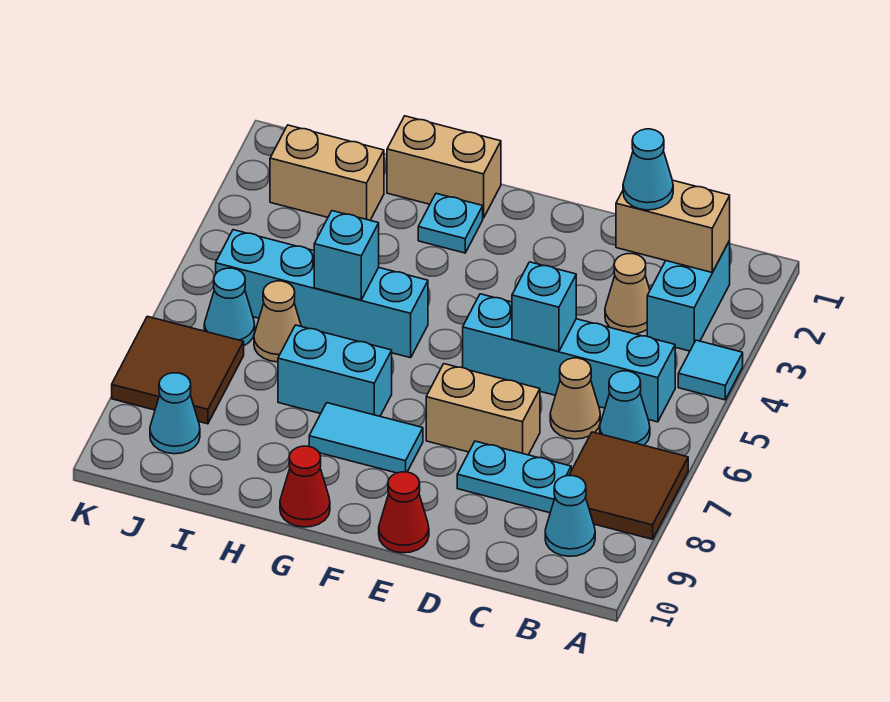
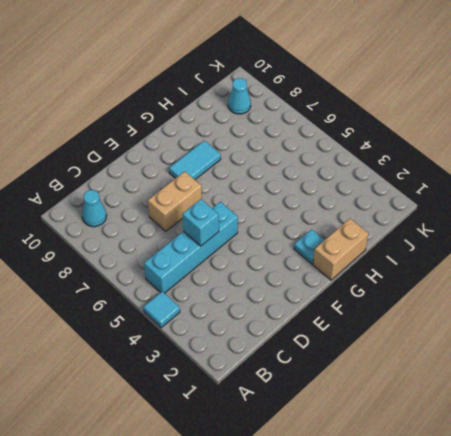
none -> brown 2x2 tile [569,432,688,539]
none -> cyan 1x2 brick [647,241,730,351]
none -> cyan 1x1 cone [600,371,650,445]

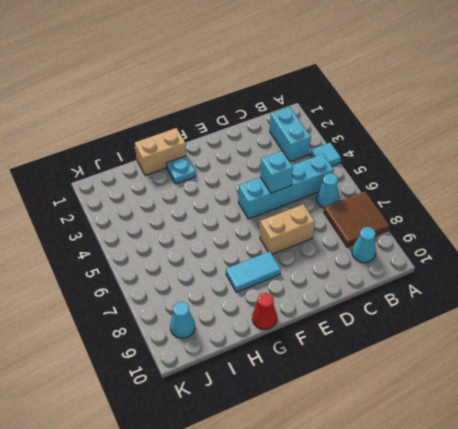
none -> tan 1x1 cone [605,254,650,334]
none -> tan 1x1 cone [550,358,600,439]
none -> cyan 1x2 plate [457,441,571,513]

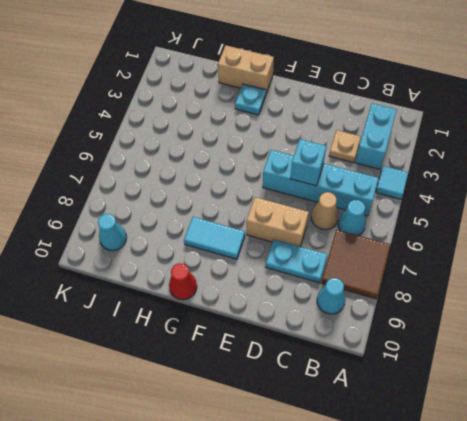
tan 1x1 plate [329,130,361,163] -> tan 1x1 cone [605,254,650,334]
none -> red 1x1 cone [379,472,429,553]
none -> cyan 1x4 brick [216,230,428,358]
none -> cyan 1x2 brick [278,325,392,416]

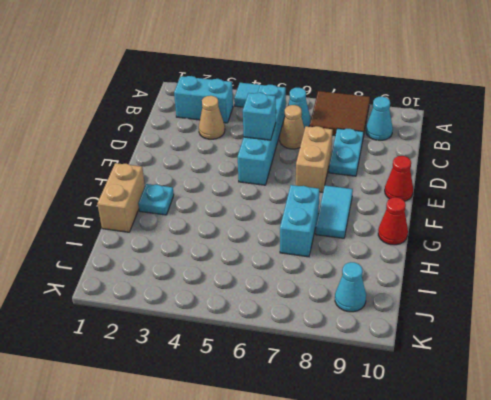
none -> cyan 1x4 brick [216,230,428,358]
none -> tan 1x2 brick [270,125,384,220]
none -> tan 1x1 cone [254,281,301,362]

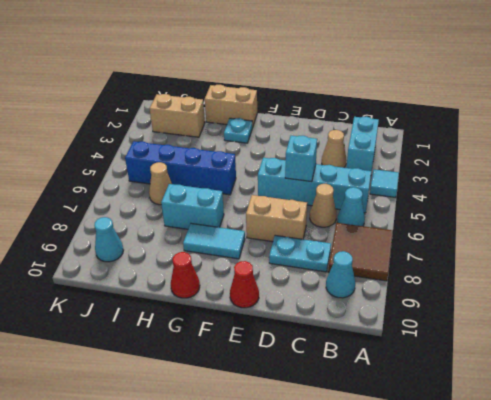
blue 1x4 brick [125,141,236,195] -> cyan 1x4 brick [216,230,428,358]
none -> cyan 1x1 cone [204,268,255,346]
none -> brown 2x2 tile [112,316,244,424]
none -> tan 1x2 brick [616,180,730,272]

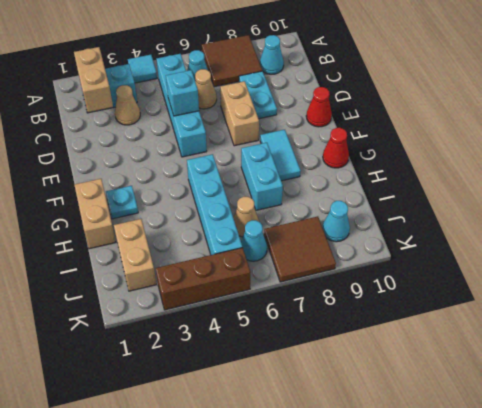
brown 1x3 brick [156,248,251,310] -> none
none -> cyan 1x1 brick [314,211,379,300]
none -> cyan 1x1 cone [623,129,673,210]

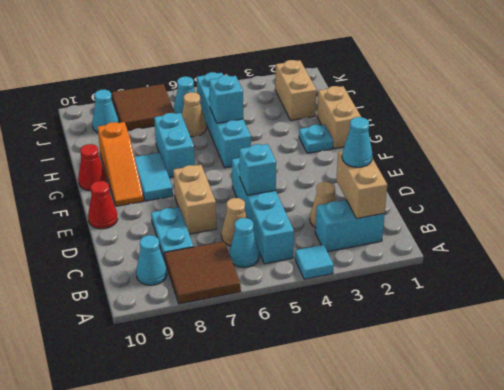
orange 1x3 slope [98,122,144,206] -> none

